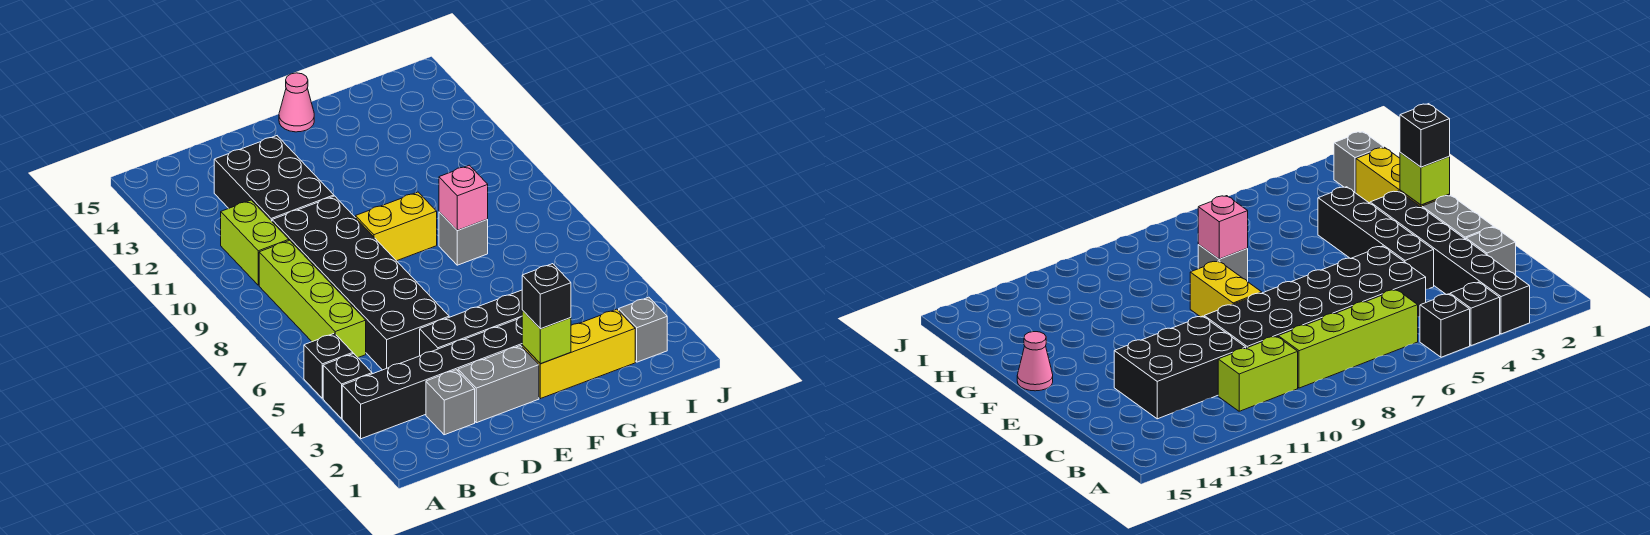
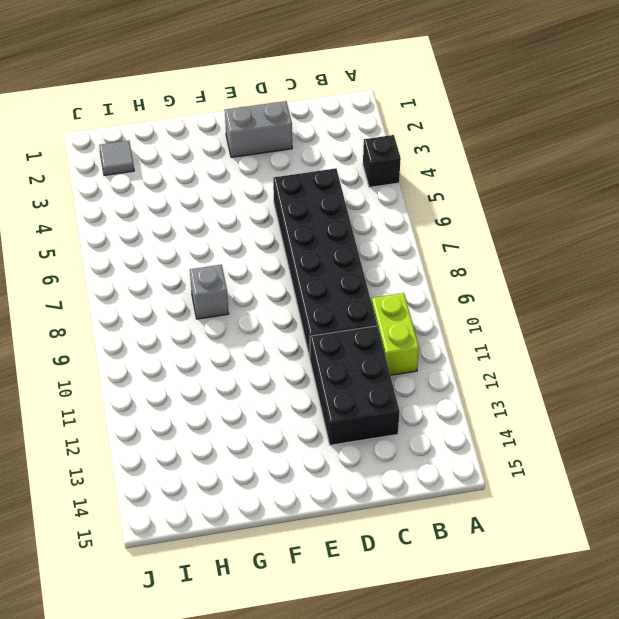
grey 1x1 tile [99,141,134,175] -> grey 1x1 brick [619,297,667,362]
none -> black 1x6 brick [342,316,522,439]
none -> black 1x1 brick [304,333,353,398]
none -> lime 1x4 brick [259,240,366,357]

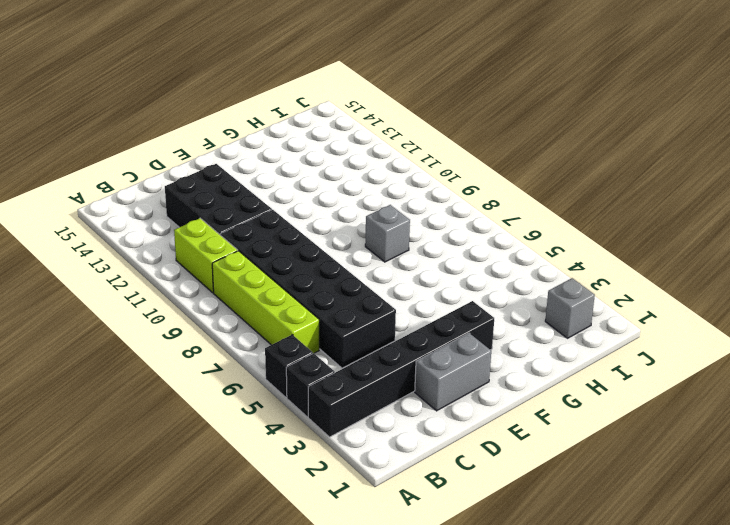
none -> grey 1x1 brick [426,370,475,435]
none -> black 1x4 brick [420,290,522,356]
none -> yellow 1x2 brick [356,192,437,261]

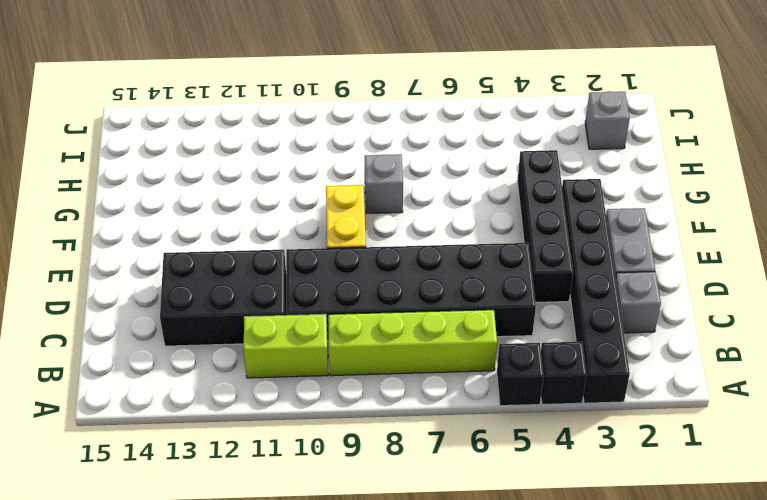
none -> yellow 1x3 brick [522,309,635,399]
none -> pink 1x1 cone [279,73,314,132]
none -> lime 1x1 brick [522,310,571,364]

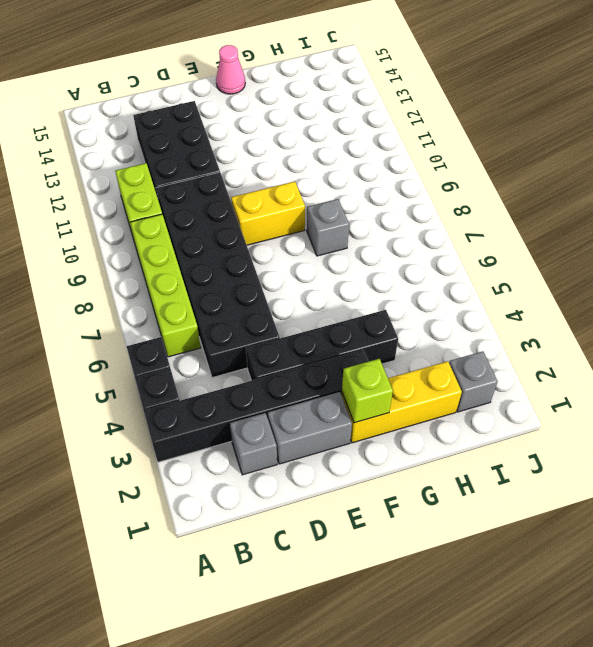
none -> pink 1x1 brick [439,165,488,230]
none -> black 1x1 brick [522,264,571,329]

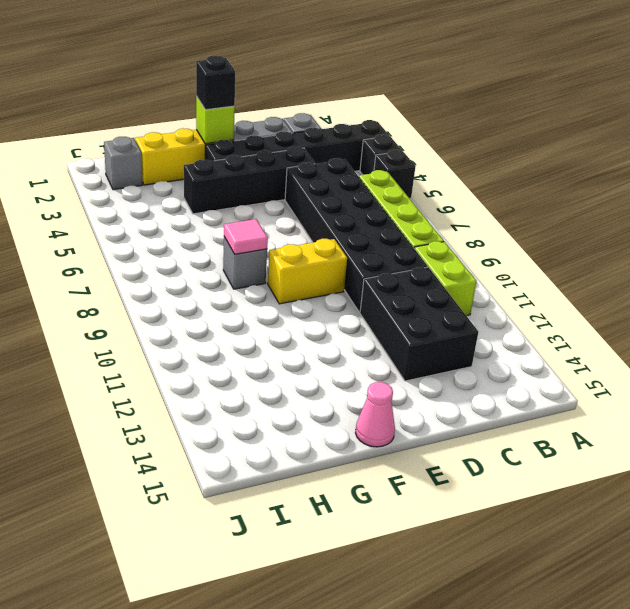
pink 1x1 tile [224,219,268,254] -> pink 1x1 brick [439,165,488,230]

